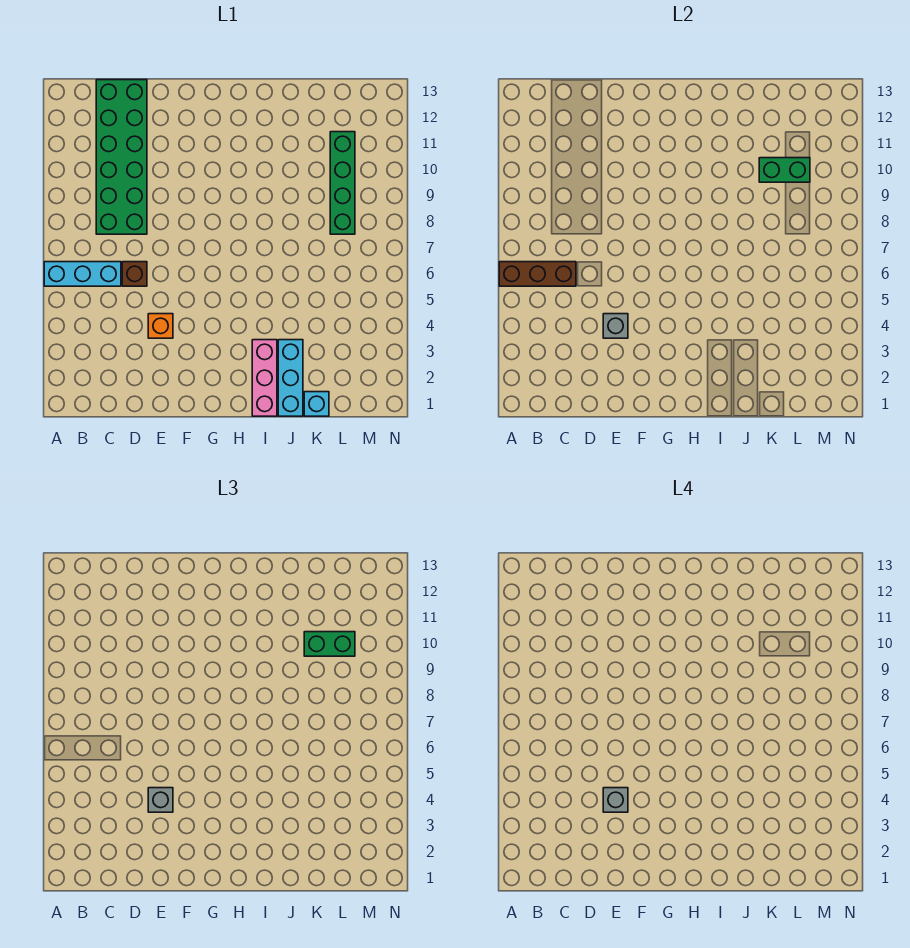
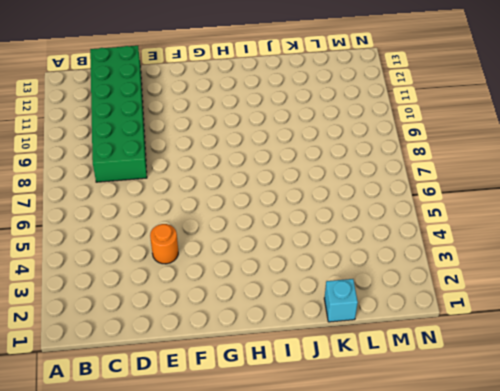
orange 1x1 round brick [150,224,178,264] -> orange 1x1 brick [148,314,173,338]
none -> cyan 1x3 brick [44,262,121,286]
none -> brown 1x1 brick [122,262,147,286]
none -> pink 1x3 brick [252,340,277,416]

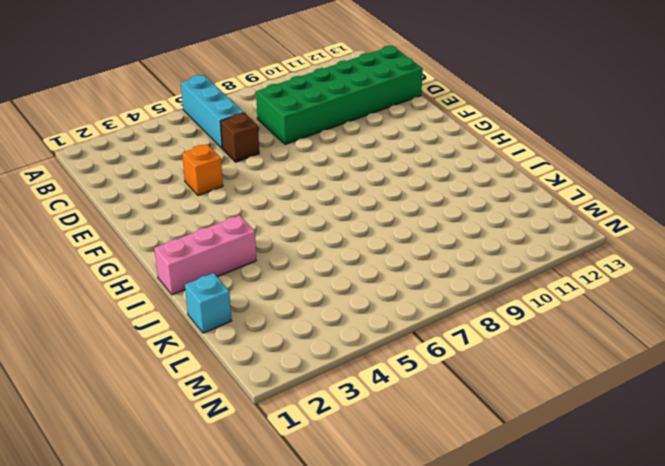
none -> cyan 1x3 brick [278,340,303,416]
none -> green 1x4 brick [330,132,355,234]
none -> brown 1x3 brick [499,262,576,286]

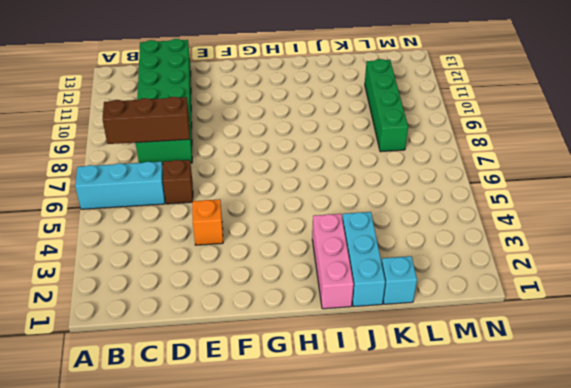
brown 1x3 brick [102,97,190,144] -> brown 1x3 brick moved to [499,262,576,286]
none -> grey 1x1 brick [603,314,628,338]
none -> green 1x2 brick [759,158,810,182]
none -> grey 1x1 brick [148,788,173,812]

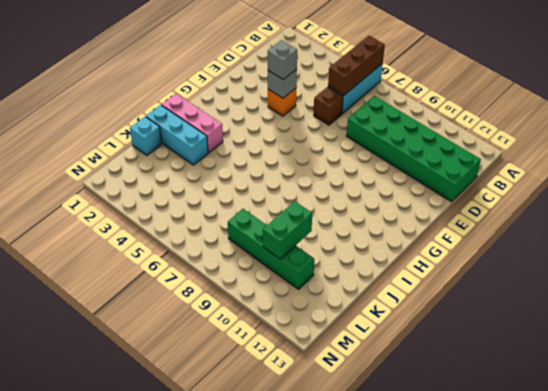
none -> green 1x2 brick [304,632,355,656]
none -> grey 1x1 brick [603,788,628,812]

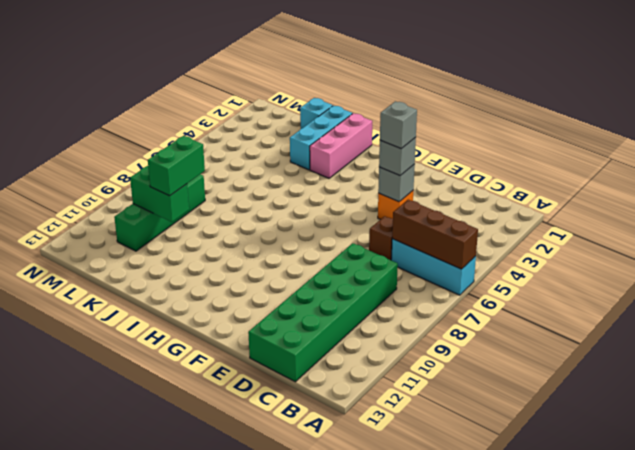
green 1x2 brick [148,136,205,196] -> green 1x2 brick turned to [304,632,355,656]

